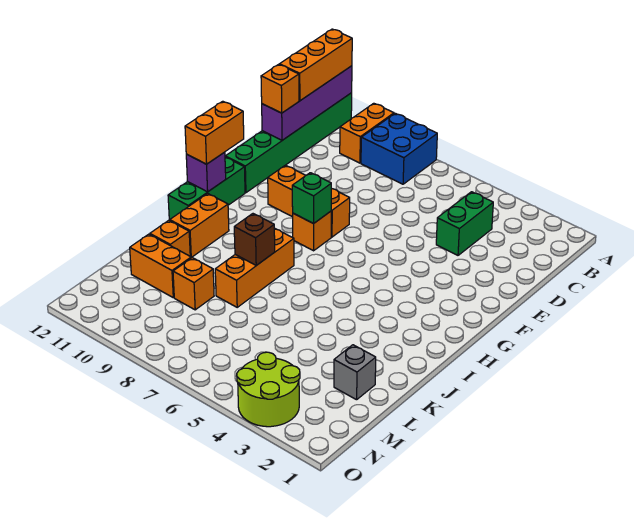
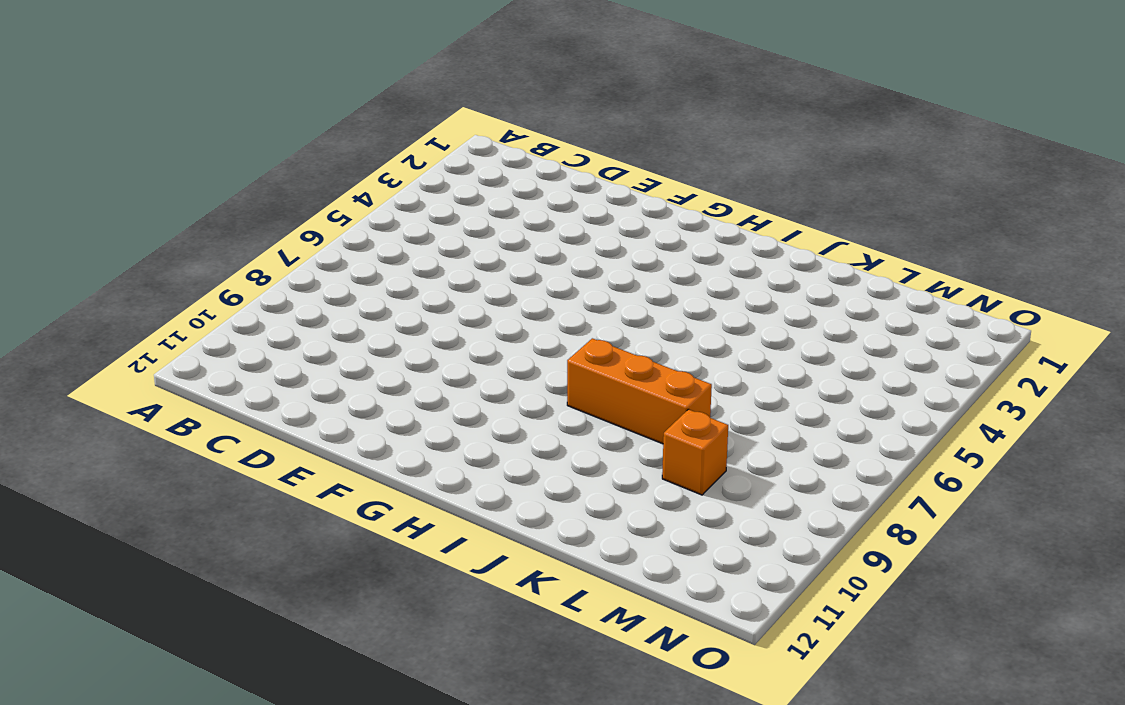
none -> blue 2x2 brick [361,113,437,184]
none -> orange 1x2 brick [340,103,394,163]
none -> green 1x6 brick [225,93,352,193]

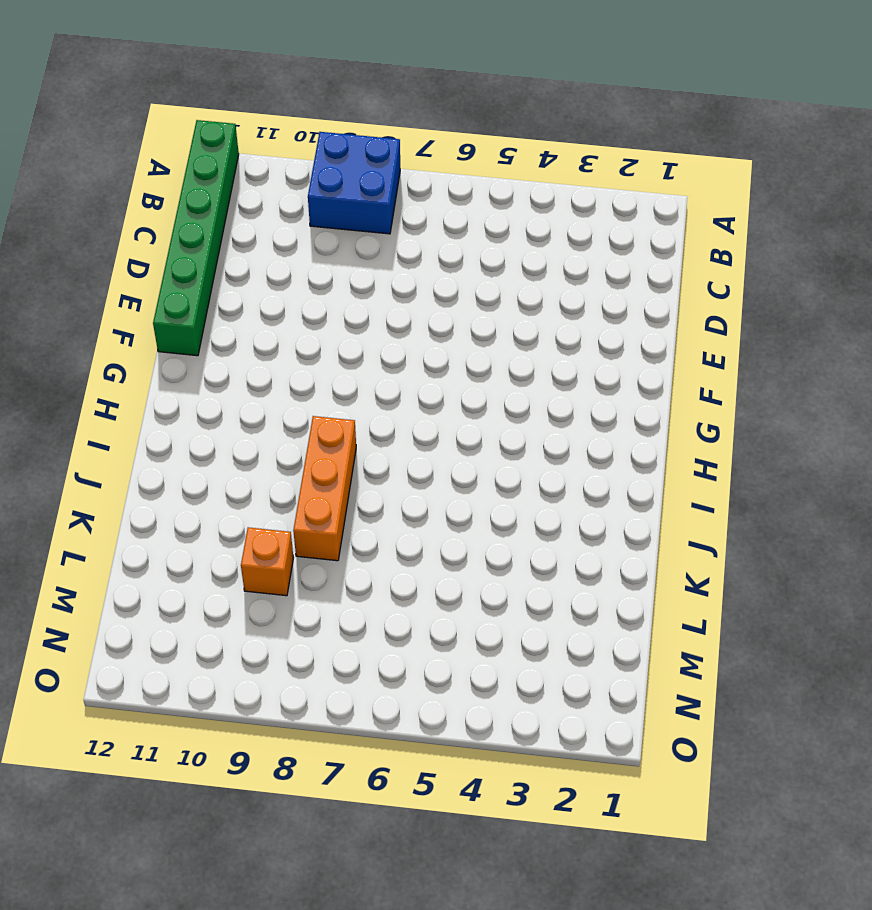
none -> orange 1x2 brick [340,103,394,163]
none -> green 1x2 brick [436,192,493,255]
none -> orange 1x3 brick [268,165,350,237]

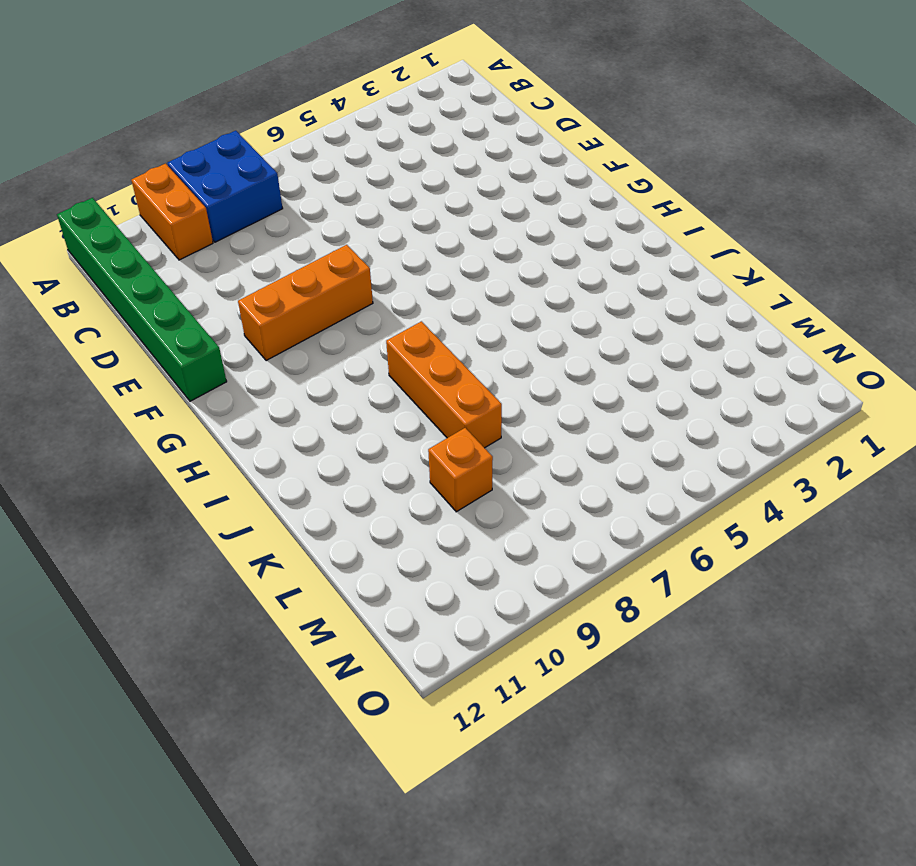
none -> green 1x2 brick [436,192,493,255]
none -> orange 1x1 brick [293,211,331,251]
none -> green 1x3 brick [168,157,245,220]

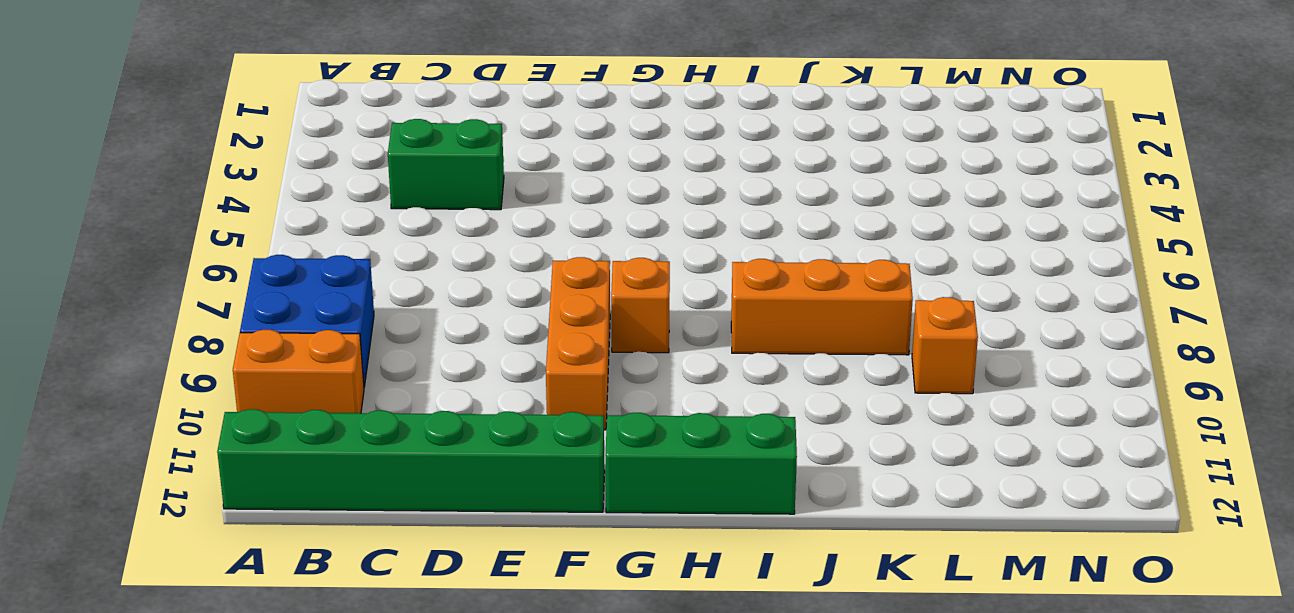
none -> orange 1x2 brick [169,194,229,258]
none -> orange 1x1 brick [150,220,190,256]
none -> grey 1x1 brick [334,345,376,400]

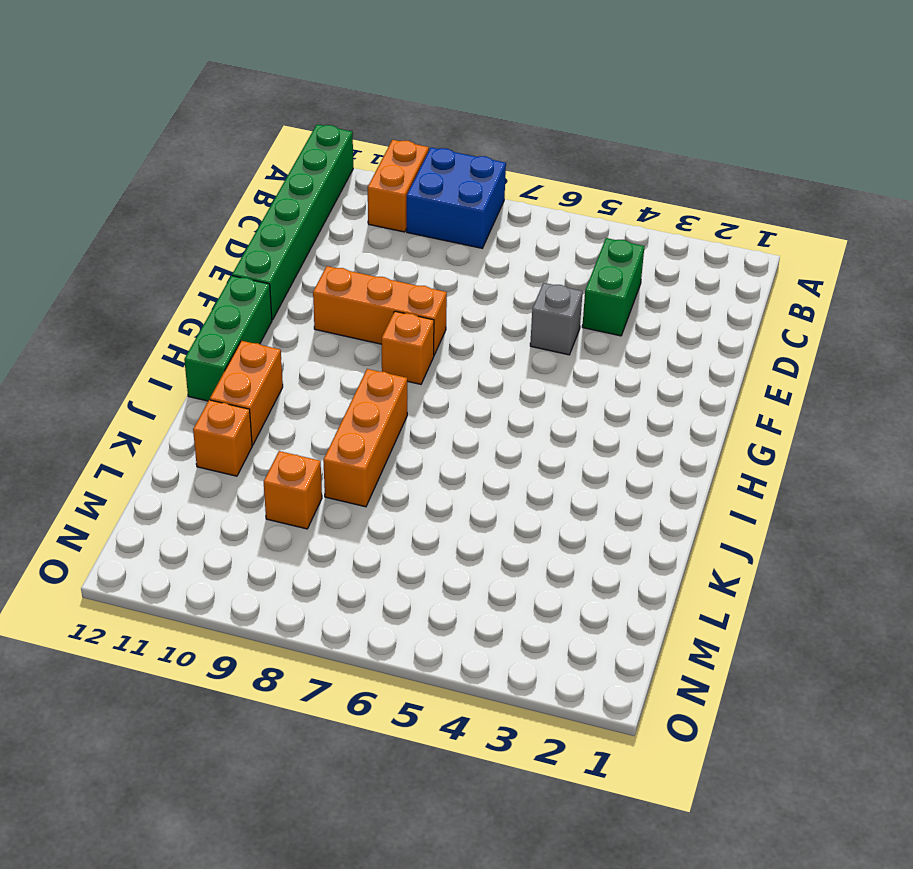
grey 1x1 brick [530,283,583,355] -> grey 1x1 brick moved to [334,345,376,400]
none -> orange 1x2 brick [130,234,191,298]
none -> lime 2x2 round brick [237,352,300,427]
none -> purple 1x4 brick [262,66,352,140]

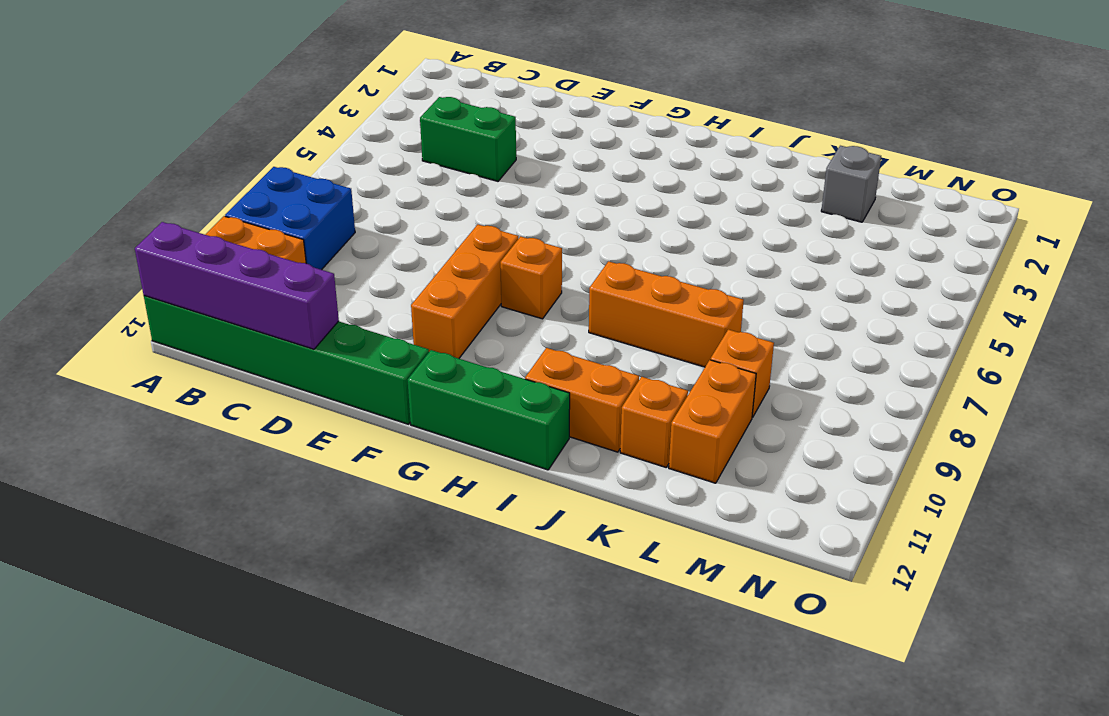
none -> lime 2x2 round brick [237,352,300,427]
none -> green 1x1 brick [292,173,331,224]
none -> purple 1x1 brick [186,152,226,192]

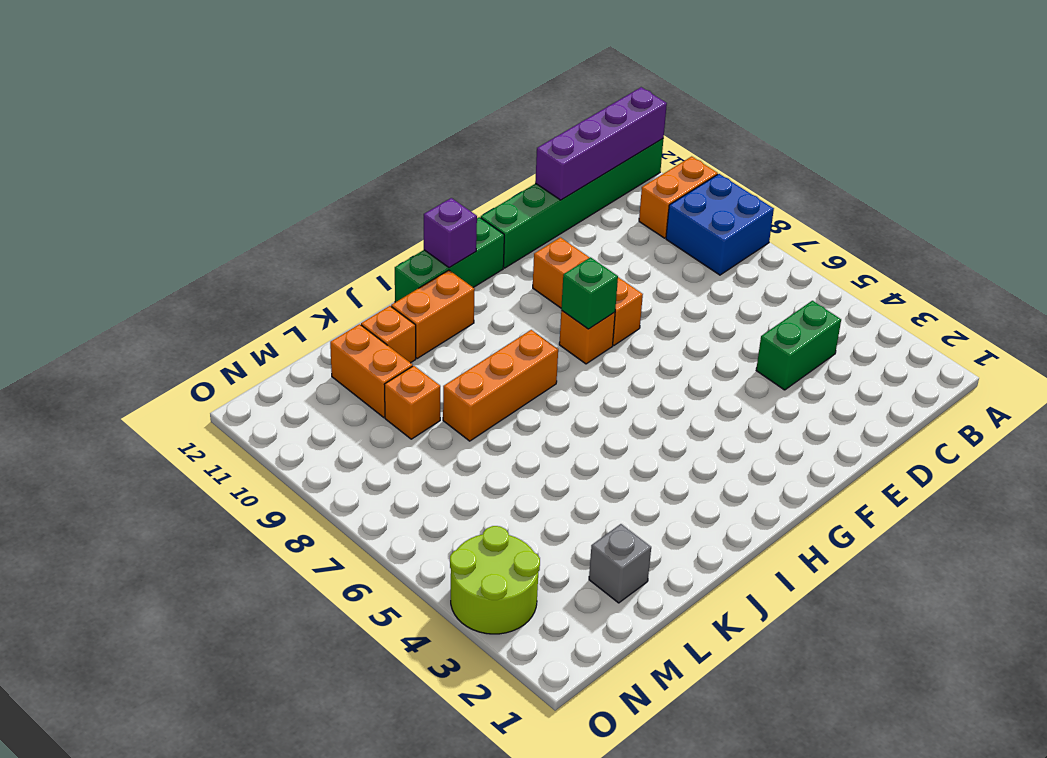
none -> brown 1x1 brick [234,214,275,265]
none -> orange 1x3 brick [279,29,352,101]
none -> orange 1x1 brick [261,64,299,113]

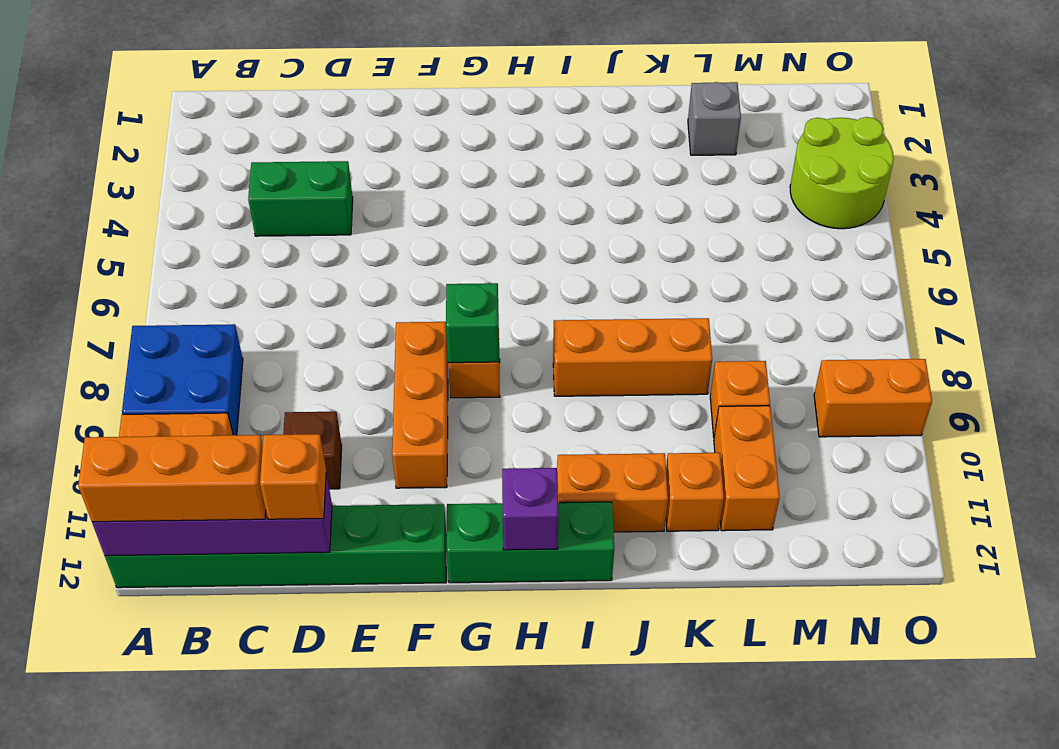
brown 1x1 brick [283,412,342,489] -> brown 1x1 brick moved to [234,214,275,265]
orange 1x2 brick [814,359,932,437] -> orange 1x2 brick moved to [185,101,244,164]

